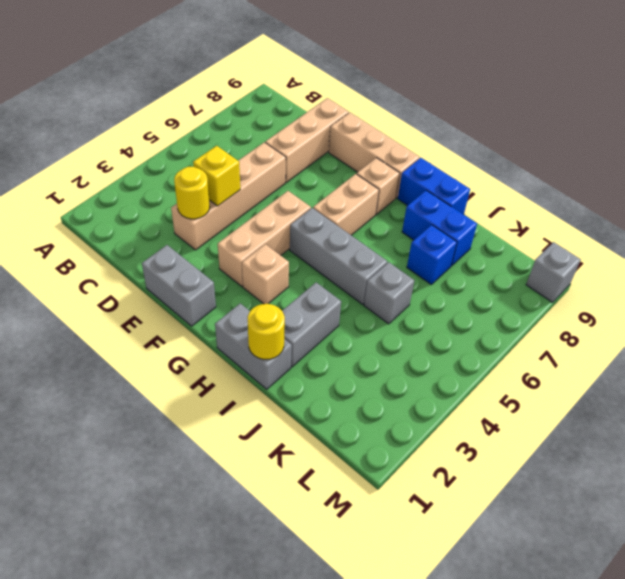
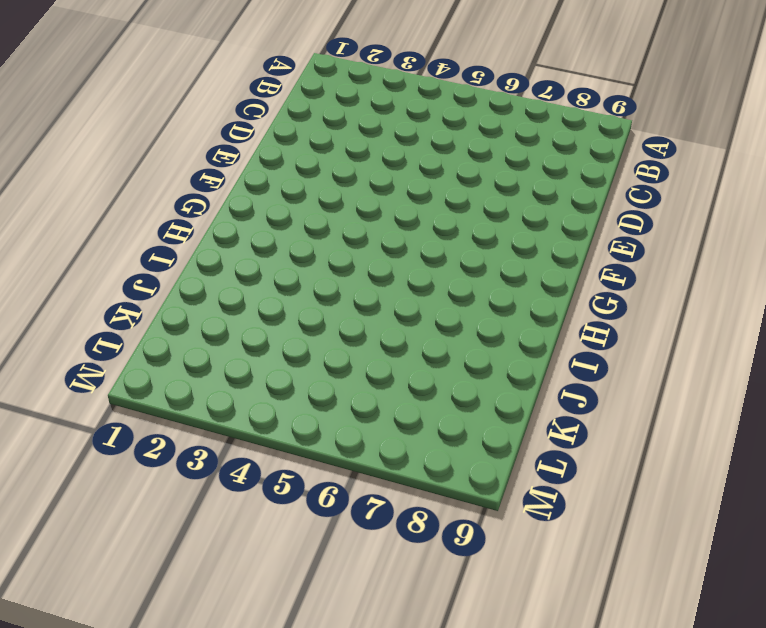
none -> tan 1x4 brick [171,142,286,250]
none -> tan 1x3 brick [265,98,349,182]
none -> grey 1x2 brick [142,245,216,326]

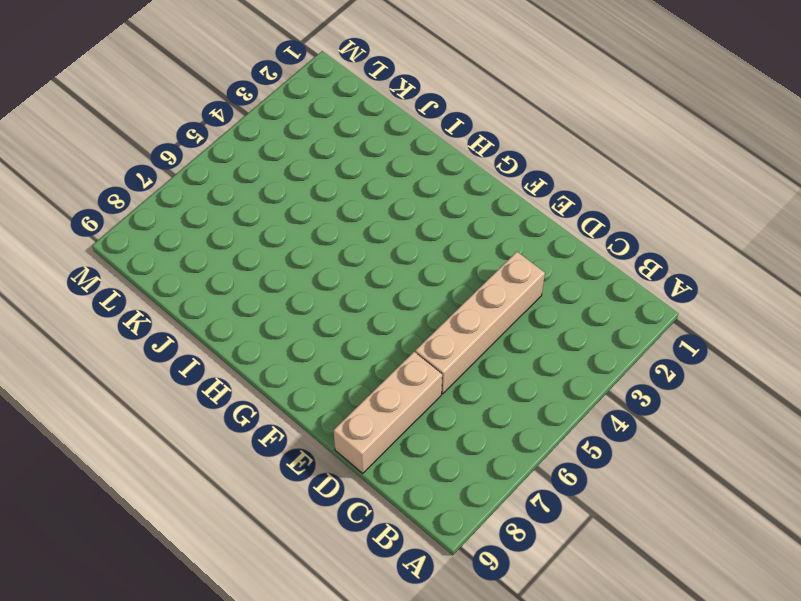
none -> grey 1x2 brick [142,245,216,326]
none -> tan 1x3 brick [329,112,420,198]
none -> tan 1x3 brick [218,191,311,286]

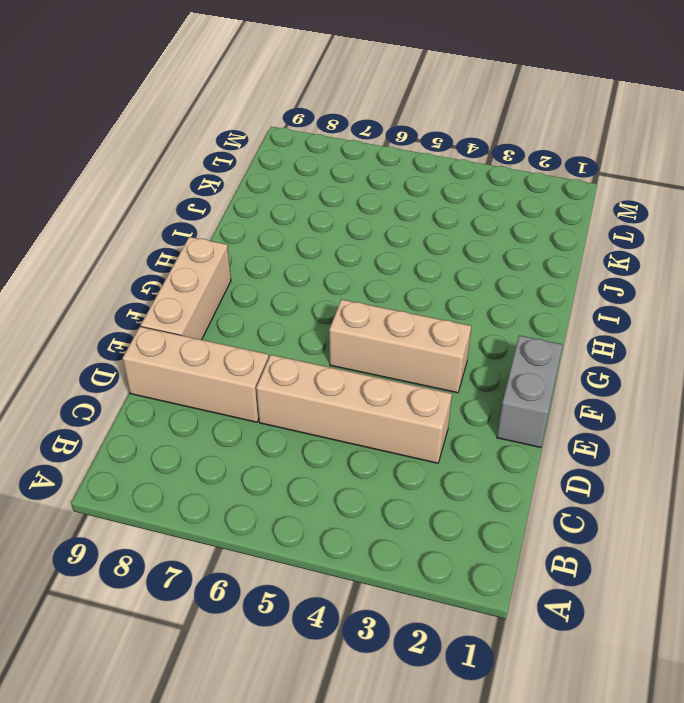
none -> tan 1x1 brick [242,244,289,304]
none -> grey 1x3 brick [290,208,387,304]
none -> tan 1x2 brick [313,174,379,235]

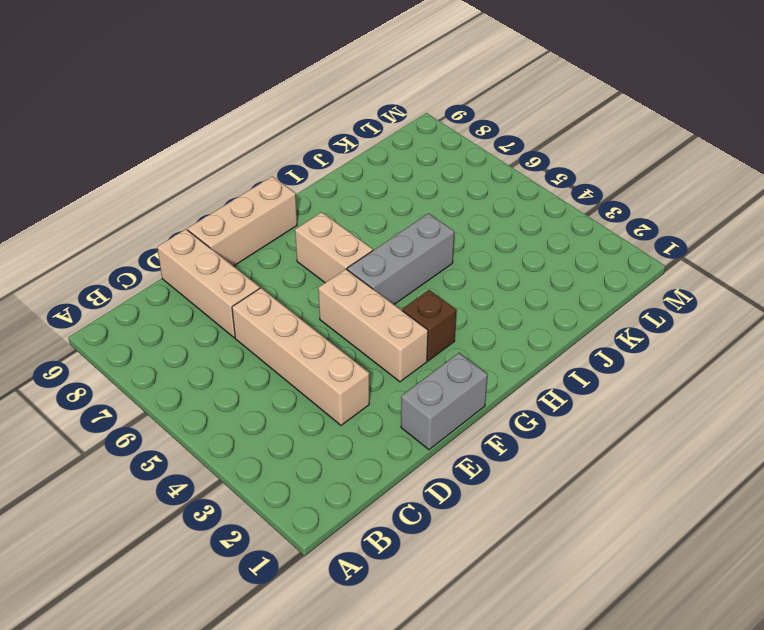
brown 1x1 brick [402,290,456,361] -> tan 1x1 brick [242,244,289,304]
none -> tan 1x1 brick [357,158,400,214]
none -> grey 1x2 brick [215,303,292,389]
none -> blue 1x2 brick [398,158,470,215]

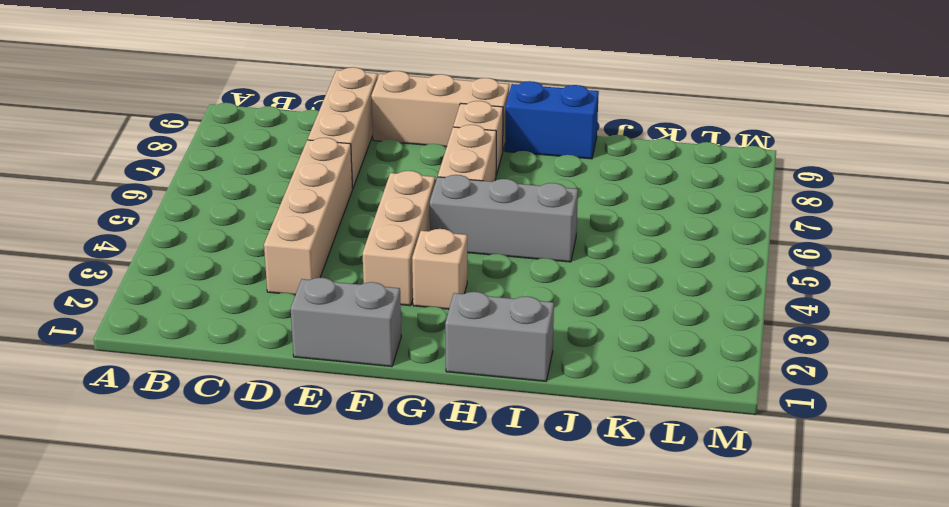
none -> grey 1x2 brick [282,282,341,367]
none -> blue 1x2 brick [402,190,477,266]
none -> grey 1x1 brick [364,262,414,324]

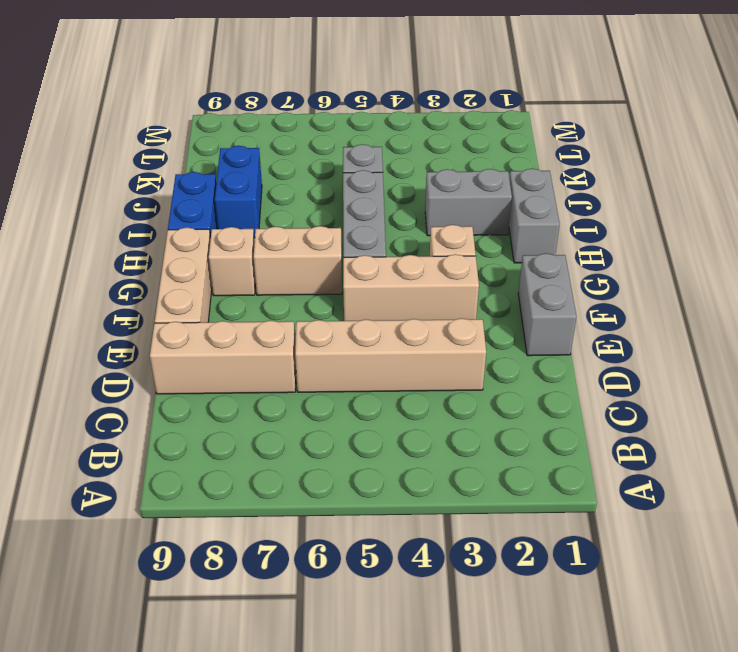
none -> blue 1x1 brick [407,225,457,284]
none -> grey 1x1 brick [526,242,581,302]
none -> yellow 1x1 round brick [174,167,210,219]

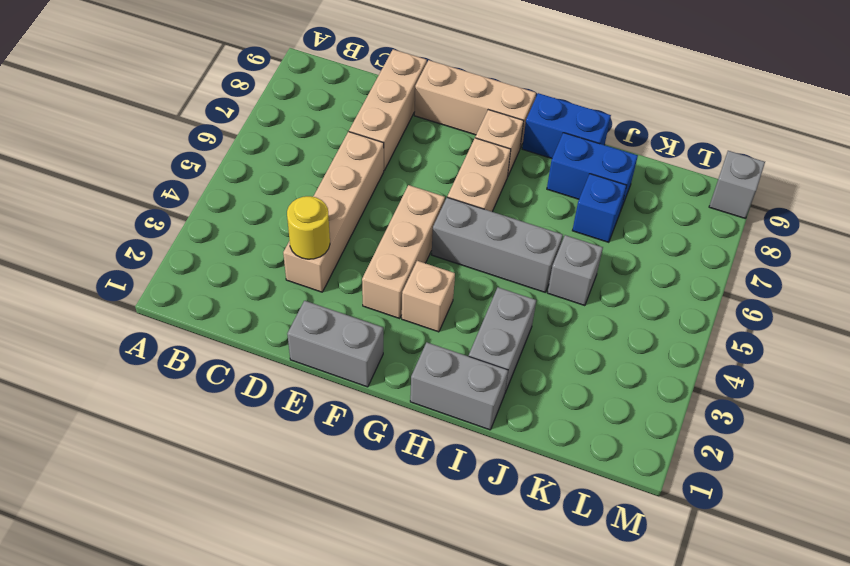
none -> yellow 1x1 brick [193,146,240,206]
none -> yellow 1x1 round brick [248,304,285,359]

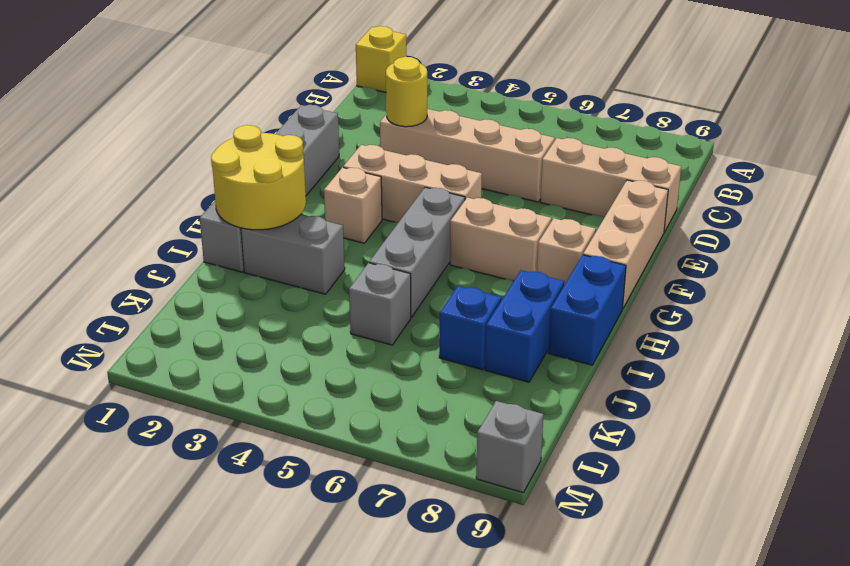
yellow 1x1 brick [356,26,406,92] -> yellow 1x1 brick moved to [193,146,240,206]
yellow 2x2 round brick [211,125,306,230] -> yellow 1x1 round brick [248,304,285,359]

